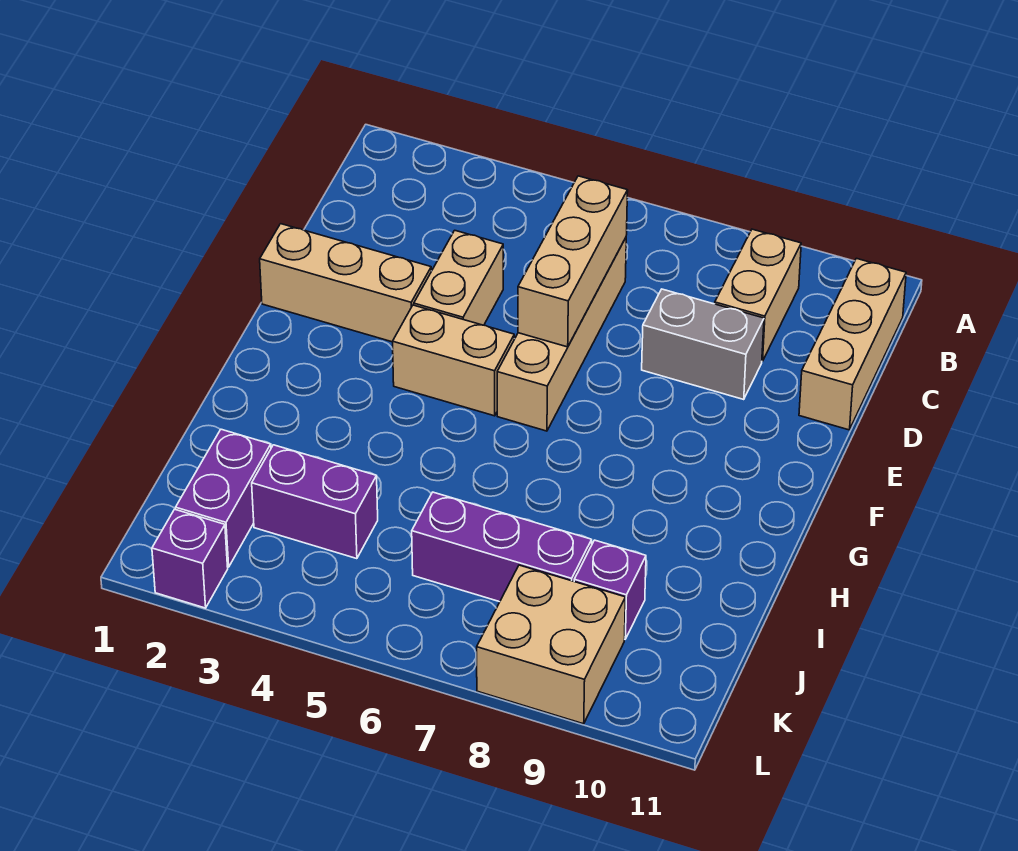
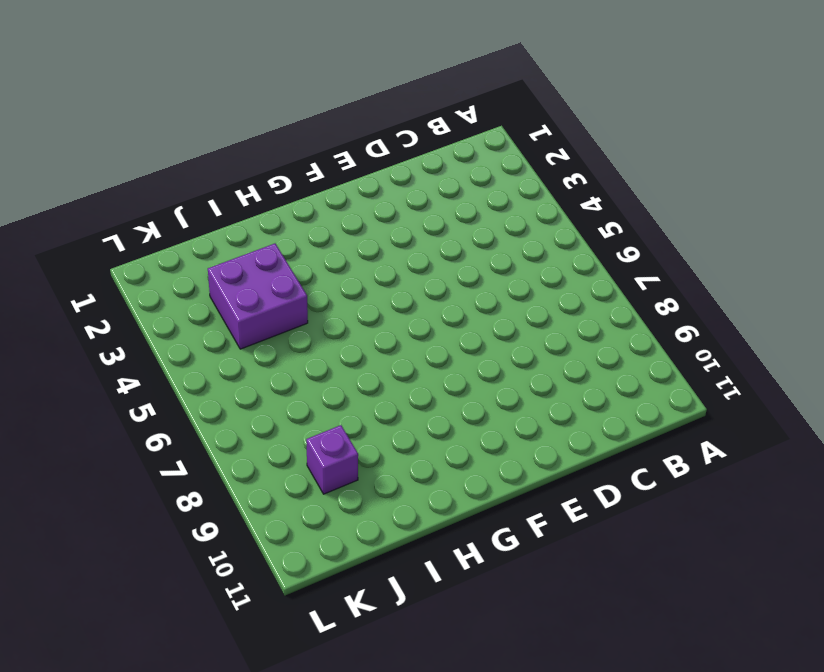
purple 2x2 brick [208,243,308,349] -> purple 1x2 brick [252,445,378,559]
none -> tan 1x2 brick [715,229,801,361]
none -> tan 1x3 brick [799,258,906,430]
none -> tan 1x4 brick [497,238,626,431]

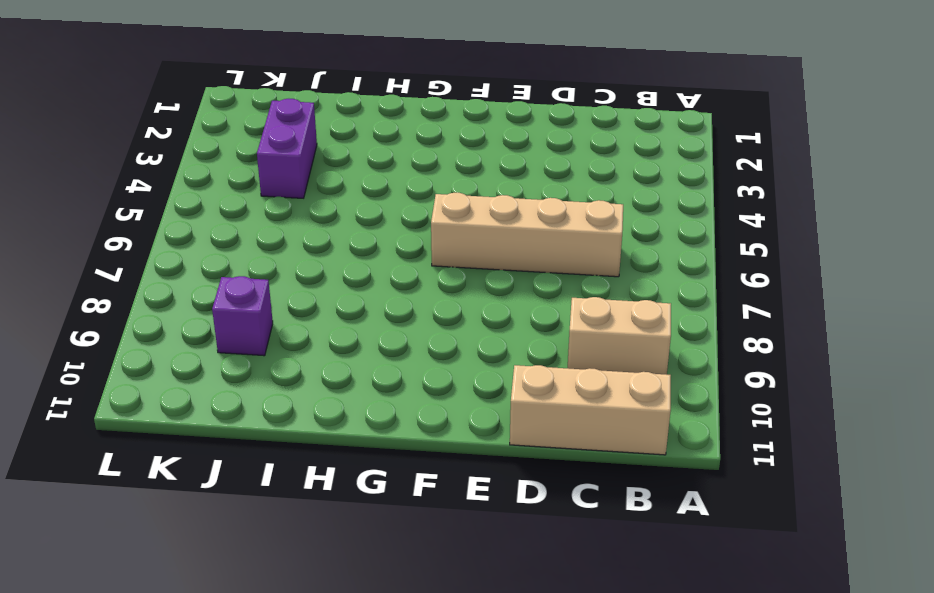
none -> tan 1x2 brick [414,230,503,325]
none -> grey 1x2 brick [642,289,764,399]
none -> tan 1x3 brick [260,224,431,342]

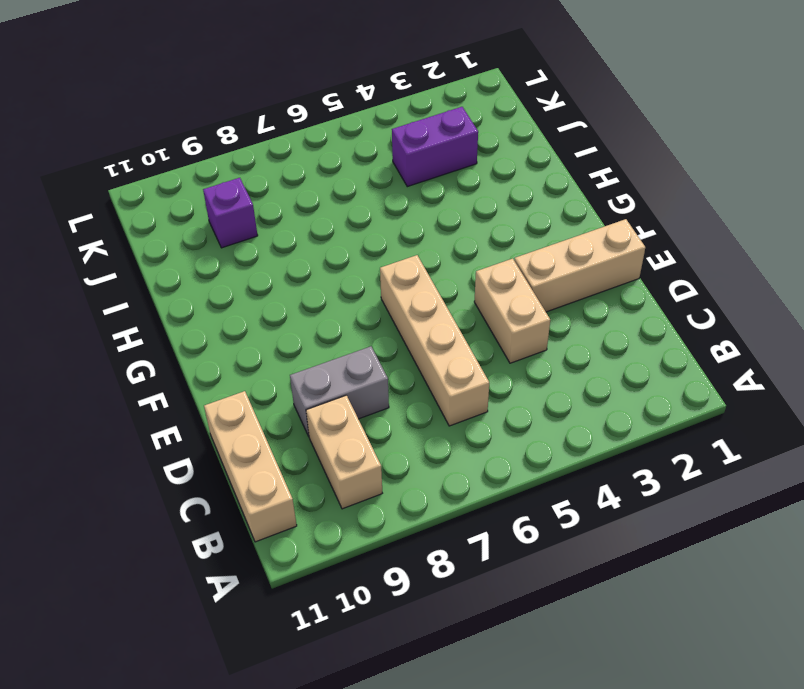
none -> tan 1x2 brick [393,305,514,416]
none -> purple 1x2 brick [176,429,271,567]
none -> purple 1x3 brick [412,492,592,602]

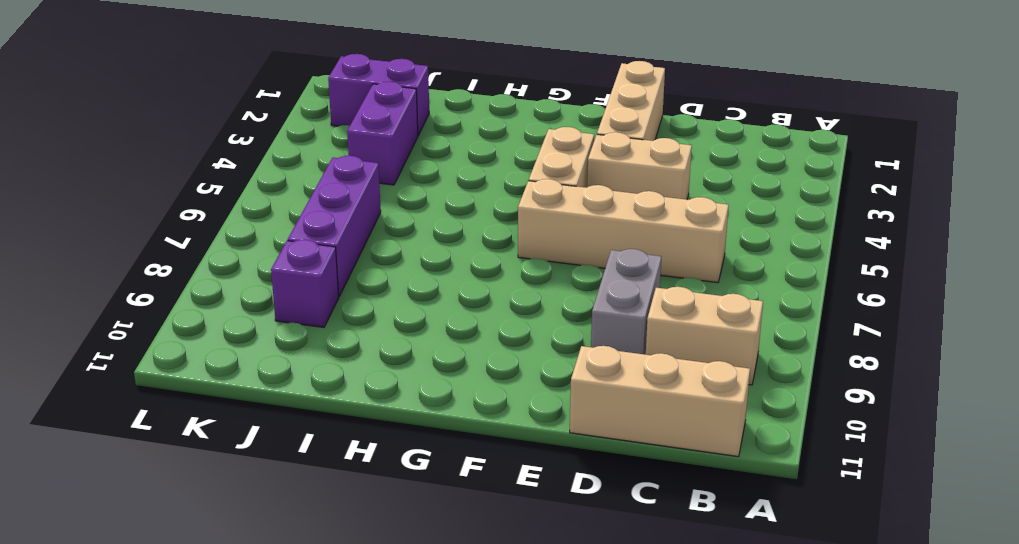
none -> tan 2x2 brick [477,565,626,724]
none -> purple 1x1 brick [152,509,228,608]
none -> tan 1x3 brick [518,176,628,347]

